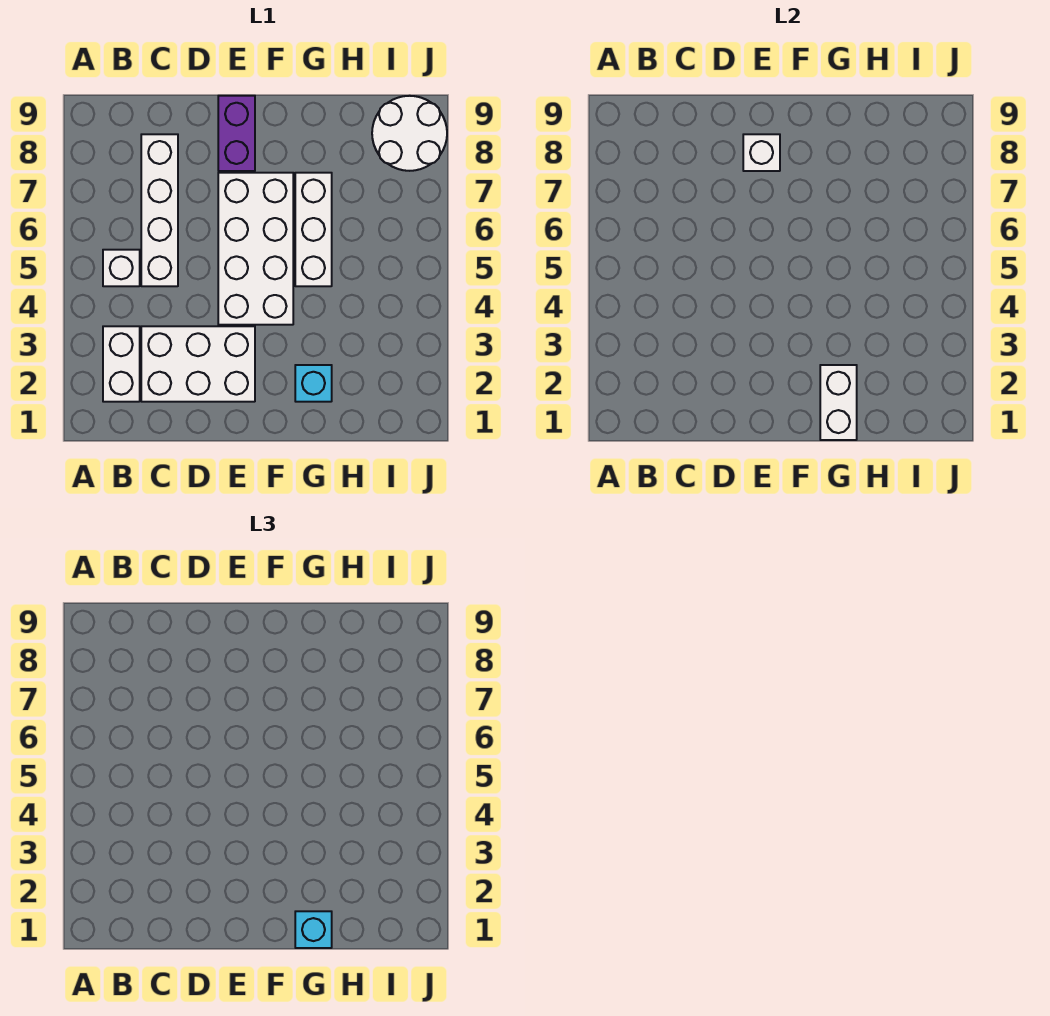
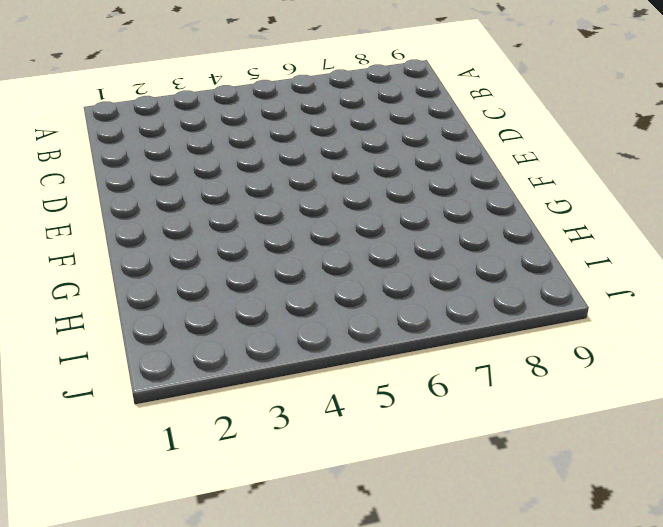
none -> white 1x2 brick [103,326,140,402]
none -> white 1x1 brick [103,250,140,286]
none -> white 2x3 brick [141,326,255,402]

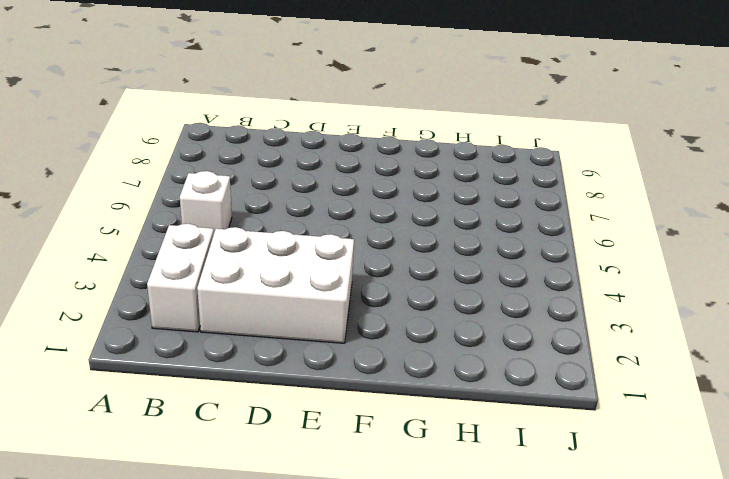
none -> white 1x4 brick [141,134,178,286]
none -> white 2x4 brick [218,173,293,325]
none -> purple 1x2 brick [218,96,255,171]

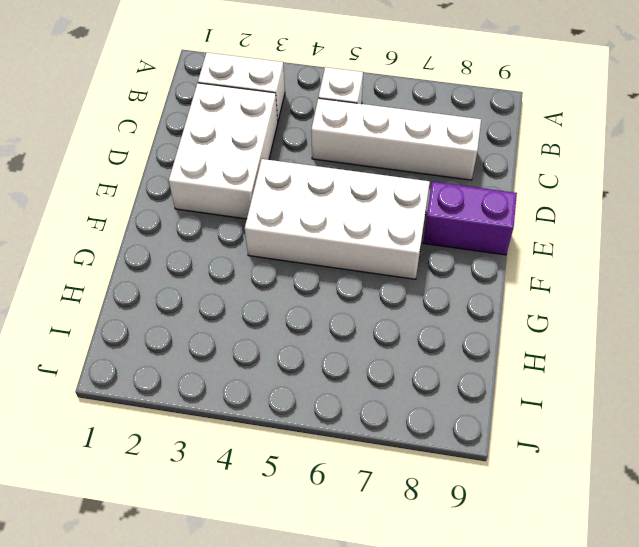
none -> cyan 1x1 brick [295,365,332,402]
none -> white 1x3 brick [295,173,332,286]
none -> white 2x2 round brick [372,96,447,171]

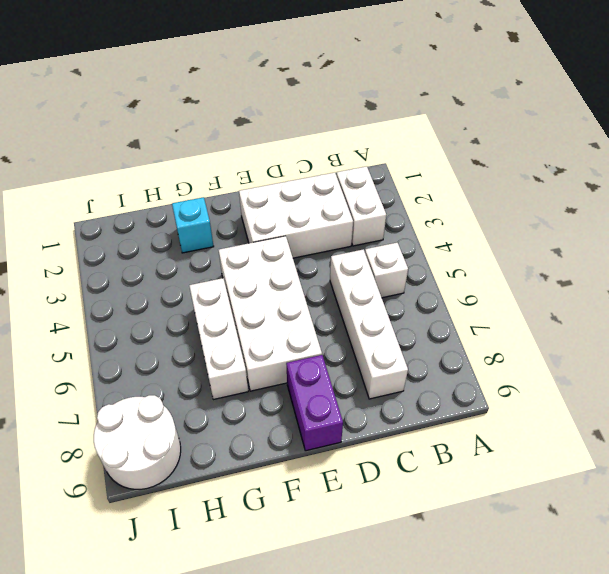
none -> white 1x1 brick [743,134,780,171]
none -> white 1x2 brick [820,365,857,440]
none -> cyan 1x1 brick [295,911,332,948]

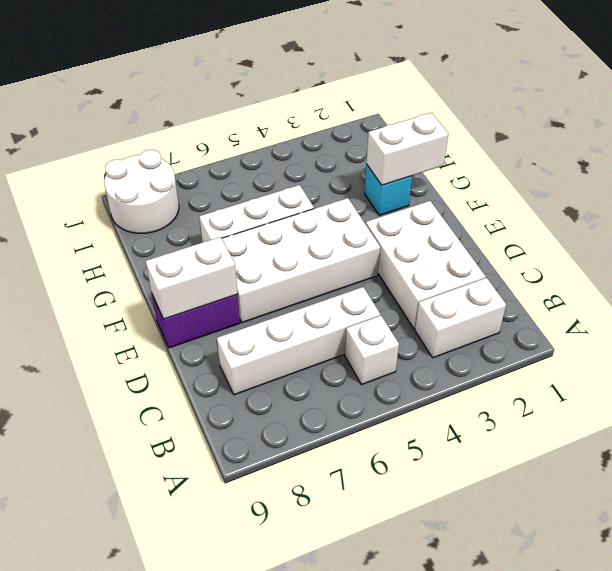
white 1x2 brick [146,237,238,319] -> white 1x1 brick [743,134,780,171]
none -> cyan 1x1 brick [295,911,332,948]

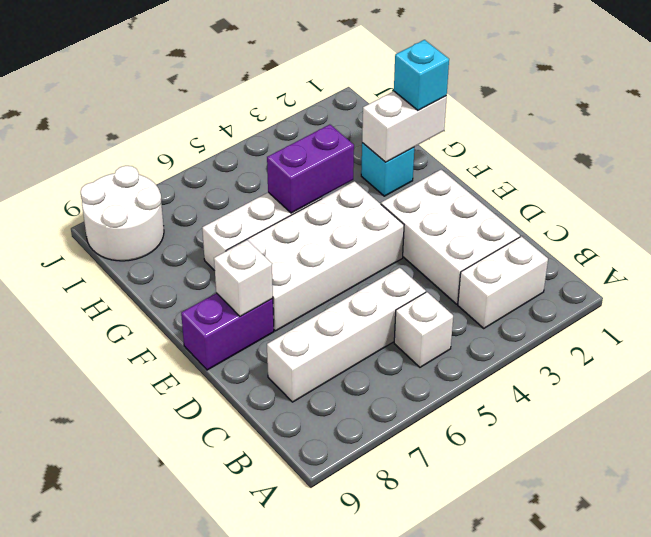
purple 1x2 brick [267,125,354,213] -> none

